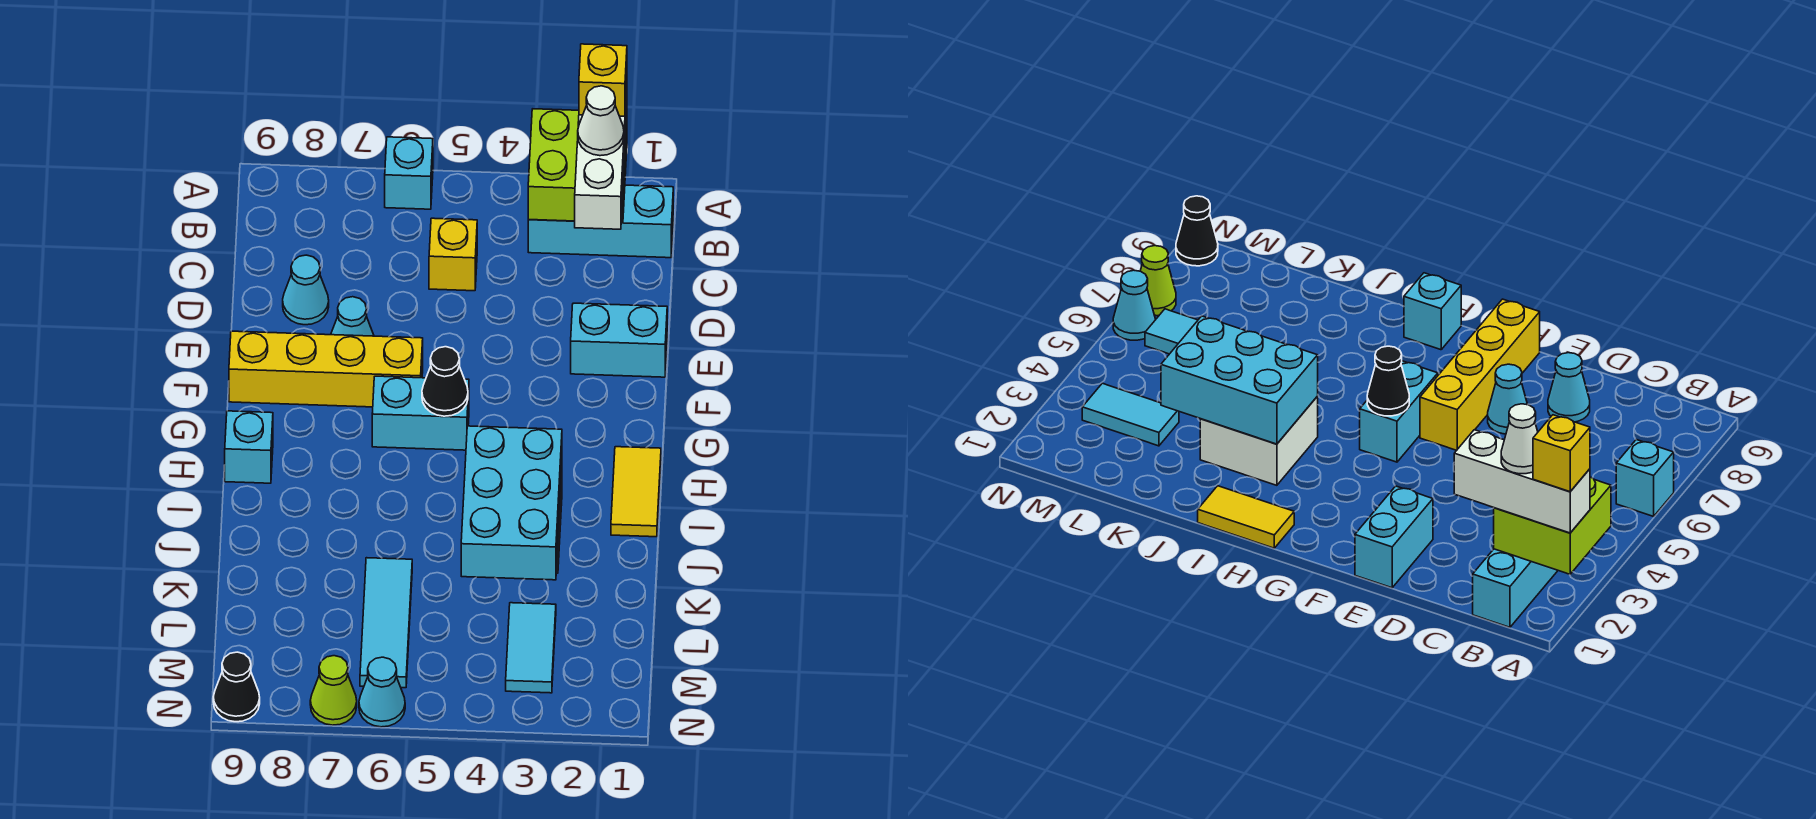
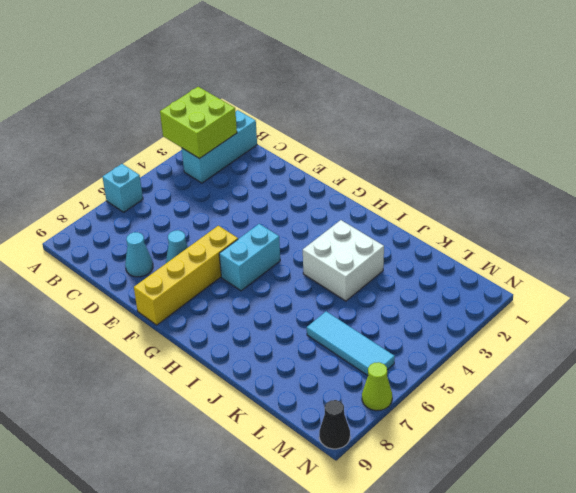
none -> yellow 1x1 brick [429,218,477,291]
none -> cyan 1x2 brick [571,303,667,377]
none -> yellow 1x2 tile [611,447,661,537]

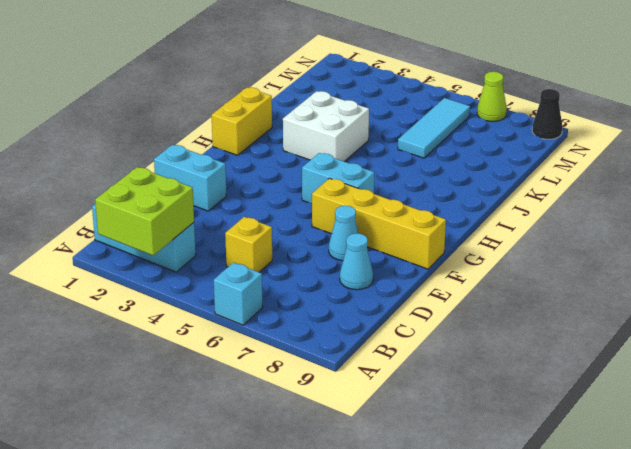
yellow 1x2 brick [212,87,272,155] -> yellow 1x2 tile [611,447,661,537]
none -> cyan 1x1 brick [225,411,273,483]
none -> cyan 1x2 tile [506,603,556,693]
none -> cyan 1x1 cone [359,657,405,727]

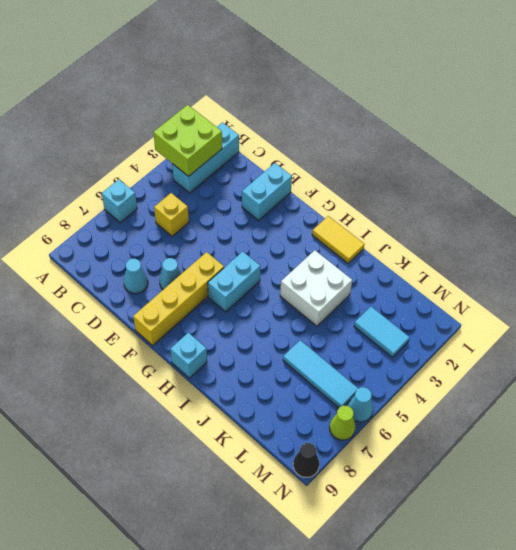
none -> black 1x1 cone [422,347,468,416]
none -> cyan 2x3 brick [461,426,562,580]
none -> white 1x3 brick [575,88,627,229]

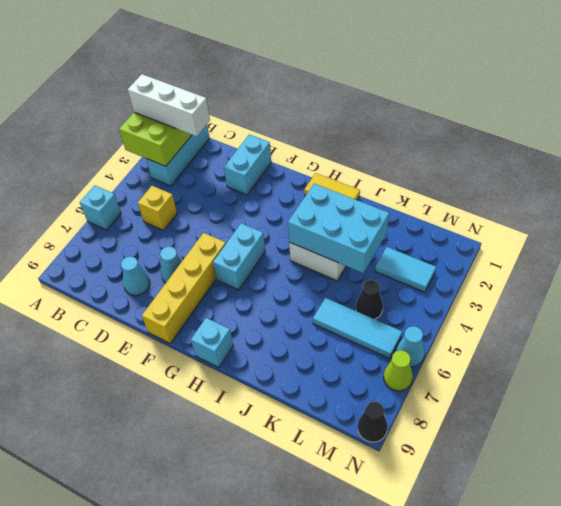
black 1x1 cone [356,280,383,319] -> black 1x1 cone moved to [422,347,468,416]
none -> yellow 1x1 brick [579,44,627,116]
none -> white 1x1 cone [578,86,624,156]

